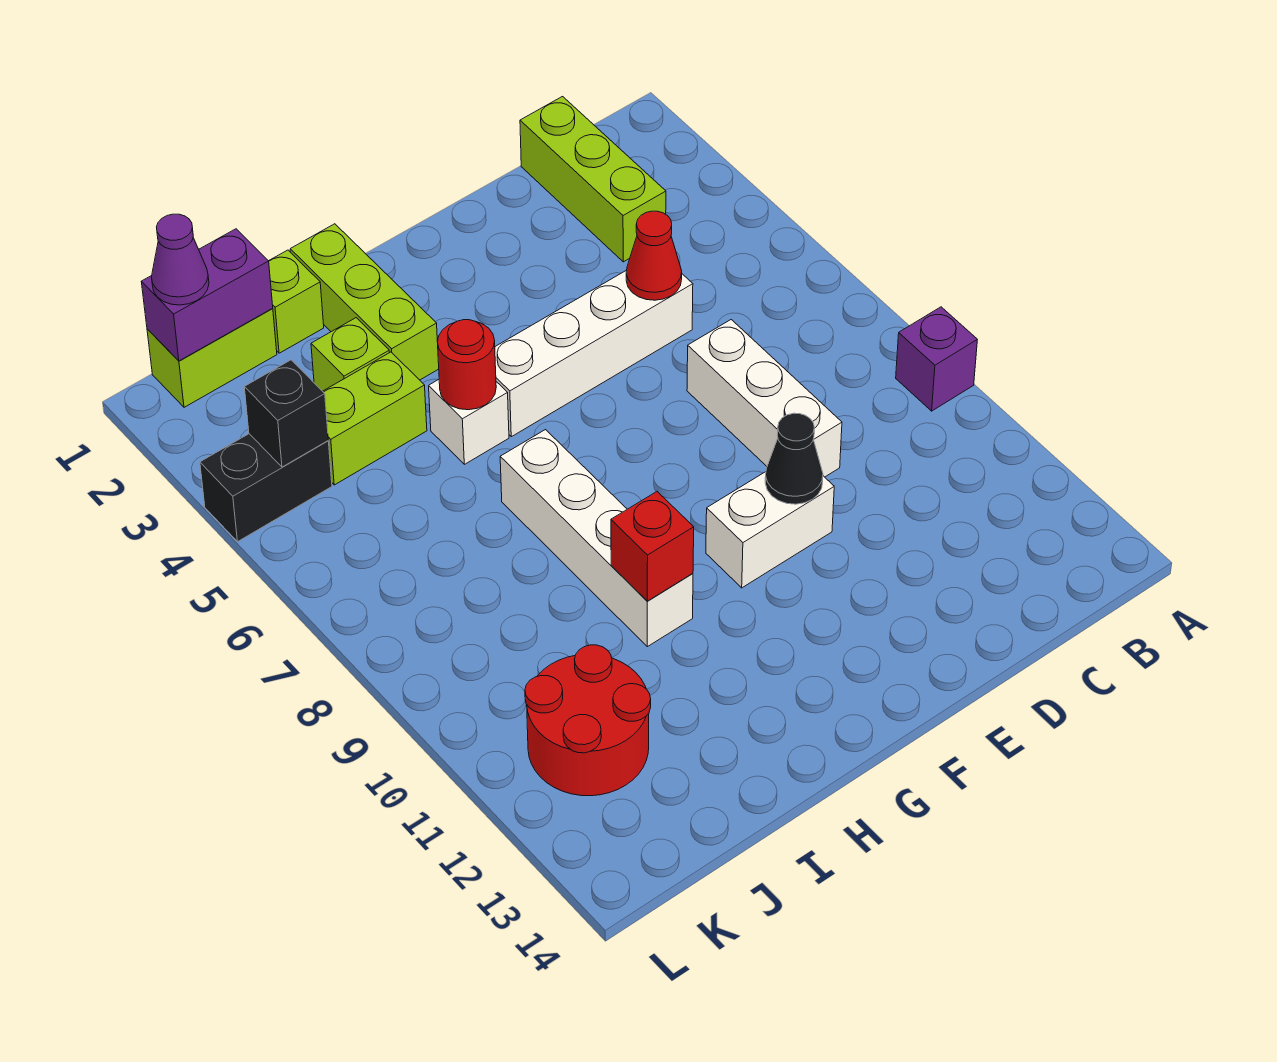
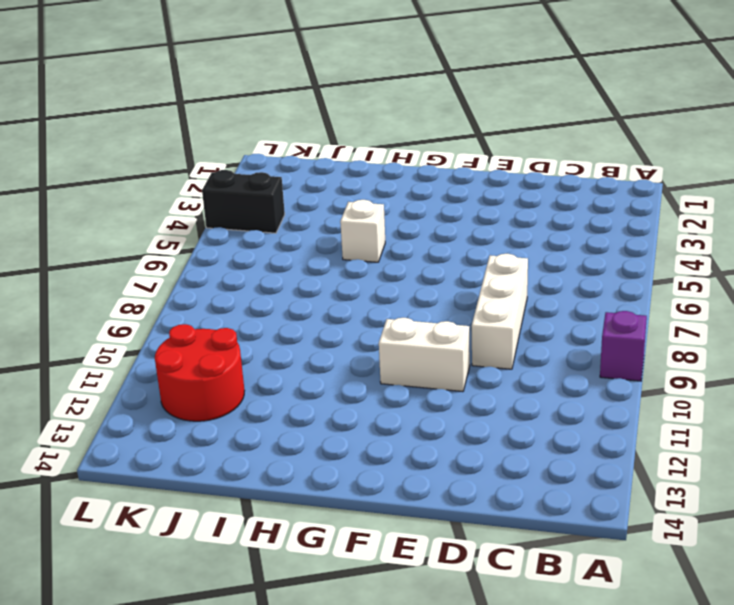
none -> lime 1x3 brick [520,97,666,262]
none -> white 1x4 brick [495,270,693,437]
none -> lime 1x3 brick [290,224,439,380]

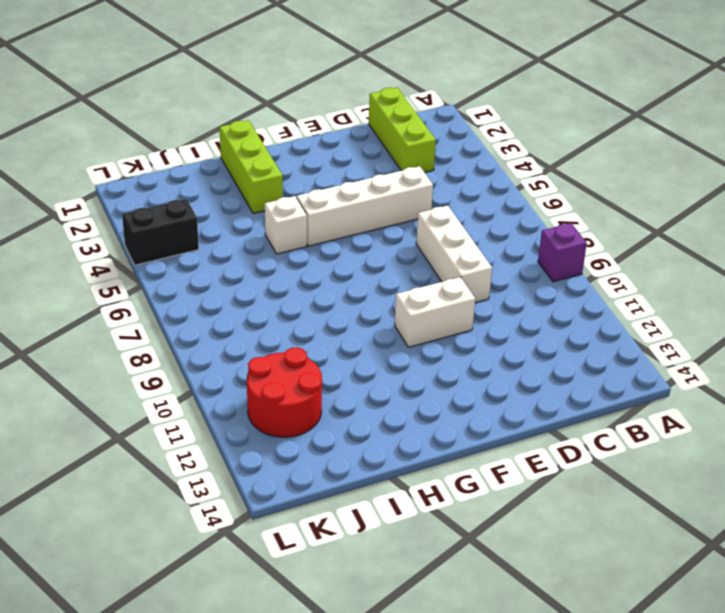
none -> white 1x4 brick [500,430,693,647]
none -> lime 1x1 brick [269,250,324,353]
none -> lime 1x1 brick [311,318,389,391]

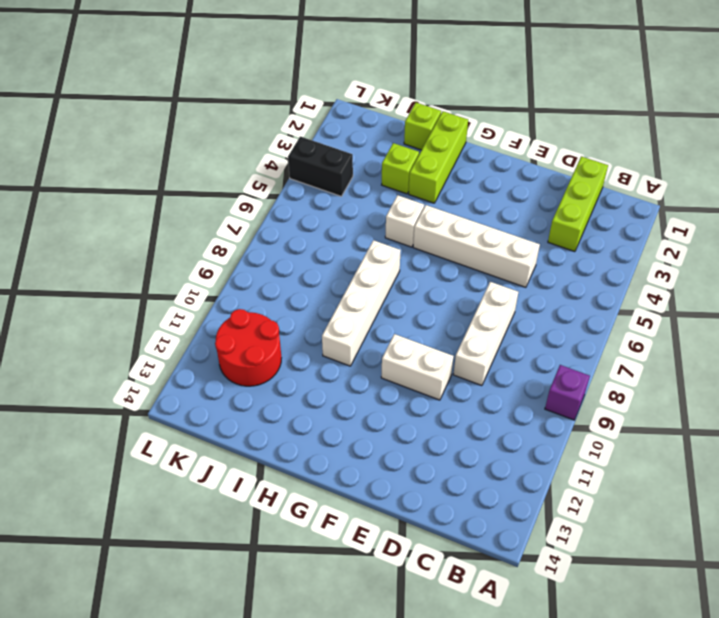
none -> lime 1x2 brick [323,352,427,485]
none -> lime 1x2 brick [147,308,277,407]
none -> red 1x1 cone [626,211,682,300]

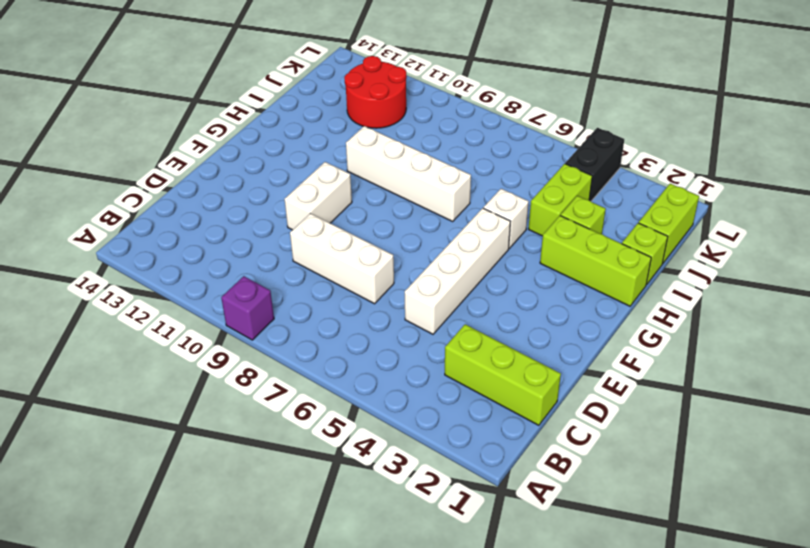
none -> red 1x1 cone [626,211,682,300]
none -> black 1x1 cone [765,413,823,504]
none -> red 1x1 round brick [438,320,496,410]

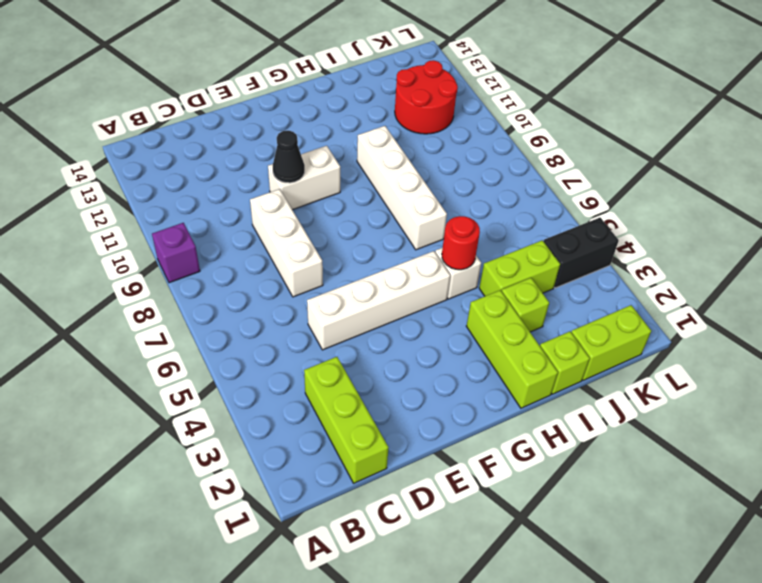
none -> red 1x1 cone [626,211,682,300]
none -> red 1x1 brick [611,492,694,601]
none -> purple 1x2 brick [141,229,273,361]

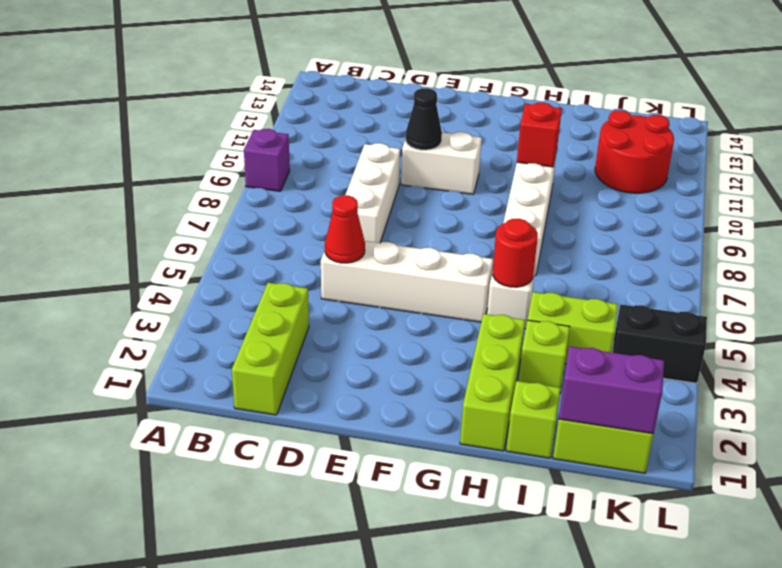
none -> black 1x1 brick [244,360,328,467]
none -> purple 1x1 cone [152,214,209,305]

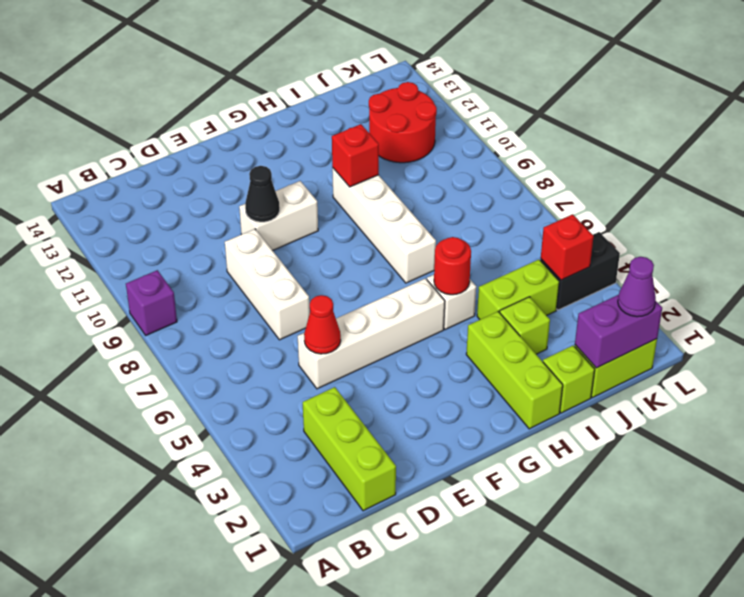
red 1x1 brick [541,214,594,280] -> black 1x1 brick [244,360,328,467]

